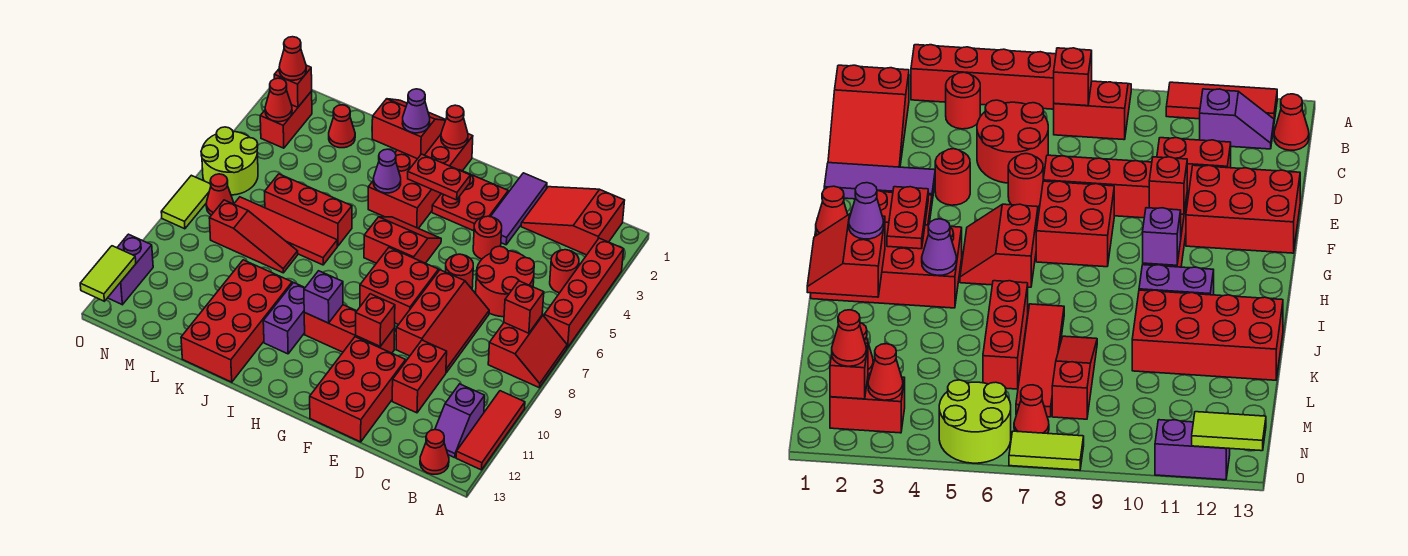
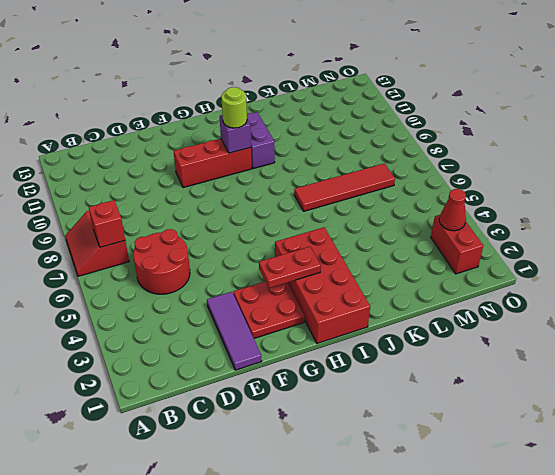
lime 1x1 round brick [221,87,247,128] -> none
none -> red 1x4 brick [544,238,624,348]
none -> red 1x3 tile [456,391,525,470]
none -> red 2x3 slope [521,187,625,255]
none -> red 1x1 round brick [550,250,579,293]

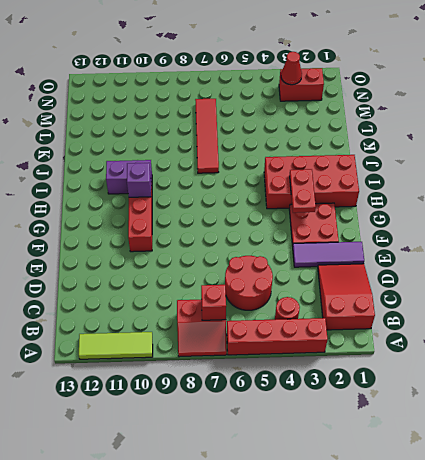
lime 1x3 tile [79,332,153,359] -> red 1x3 tile [456,391,525,470]
none -> purple 1x2 slope [435,384,485,458]
none -> red 1x1 cone [420,430,449,474]
none -> red 2x3 slope [396,270,489,372]
none -> red 1x2 brick [392,340,447,413]

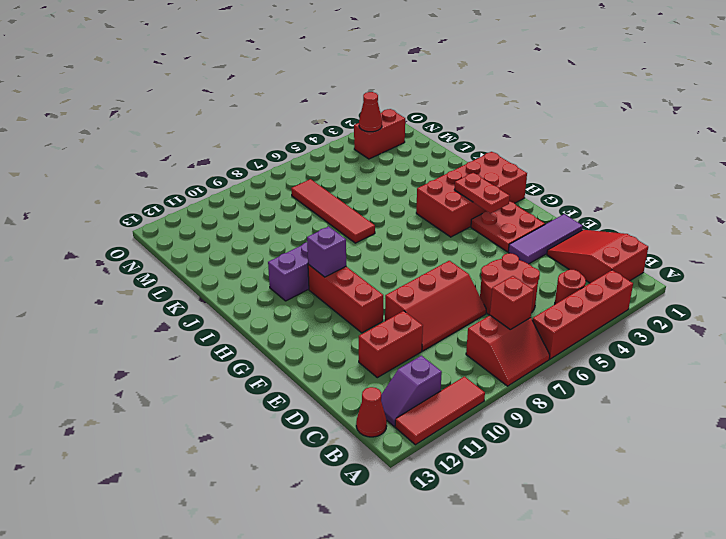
none -> red 1x1 round brick [473,216,502,259]
none -> red 1x1 round brick [445,254,473,289]
none -> red 2x3 brick [310,337,406,442]
none -> red 2x2 brick [360,248,439,325]

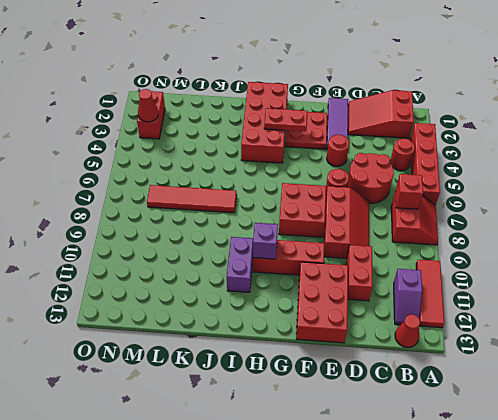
none -> red 2x2 slope [364,217,441,263]
none -> red 1x3 brick [265,174,352,246]
none -> red 2x4 brick [181,260,292,382]
none -> red 1x3 slope [209,200,298,273]

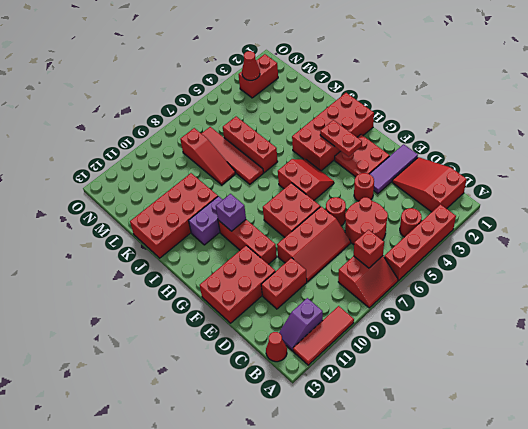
none -> red 1x1 cone [329,105,355,148]
none -> lime 2x2 round brick [201,127,258,195]
none -> red 1x1 cone [206,174,234,215]
none -> lime 1x2 tile [161,175,211,229]

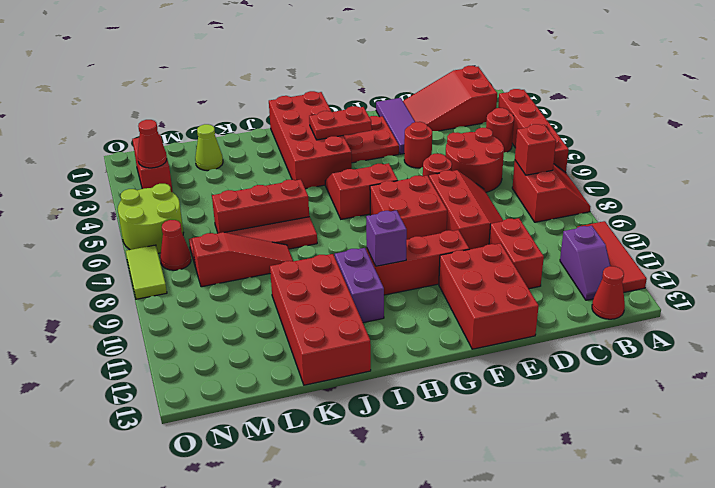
lime 1x1 cone [195,124,223,171] -> red 1x1 cone [329,105,355,148]
none -> purple 1x2 brick [108,234,153,305]
none -> red 1x1 brick [356,294,395,346]
none -> red 1x1 cone [441,105,468,149]
none -> red 2x2 slope [372,99,446,159]

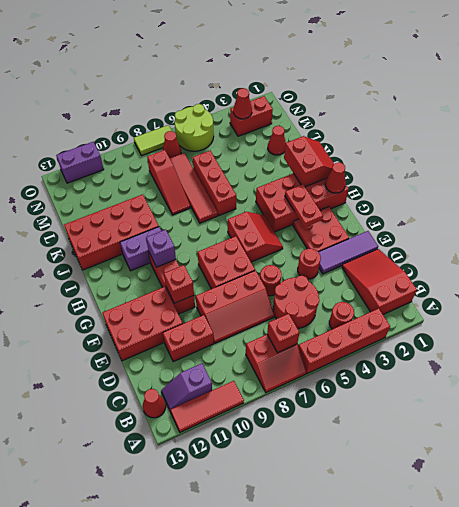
none -> purple 1x1 cone [373,149,401,193]
none -> red 1x1 brick [274,65,312,107]
none -> lime 1x2 tile [80,246,136,301]
none -> purple 1x1 cone [402,89,430,133]

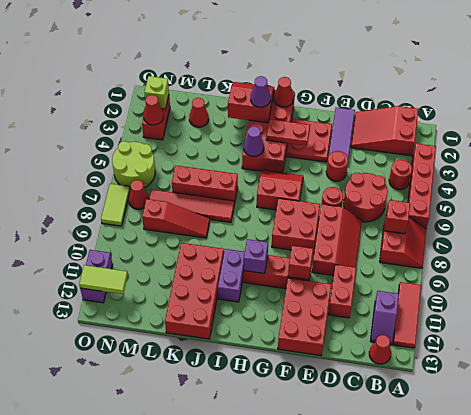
lime 1x1 brick [144,76,169,109] -> red 1x1 brick [274,65,312,107]
lime 1x2 tile [79,265,128,294] -> lime 1x2 tile turned to [80,246,136,301]
none -> red 1x1 cone [279,37,306,80]

